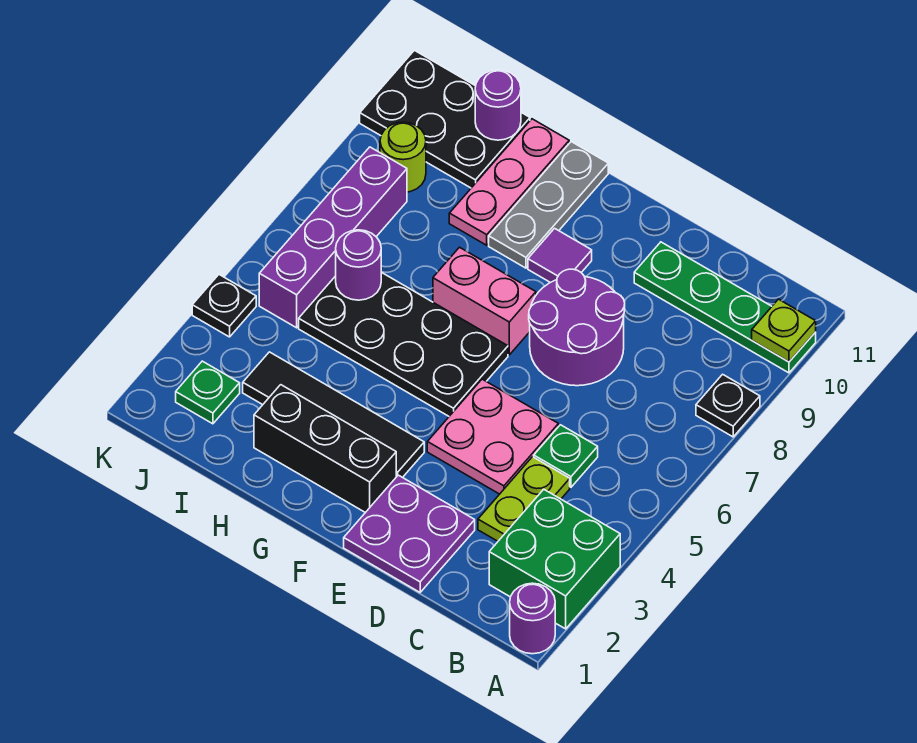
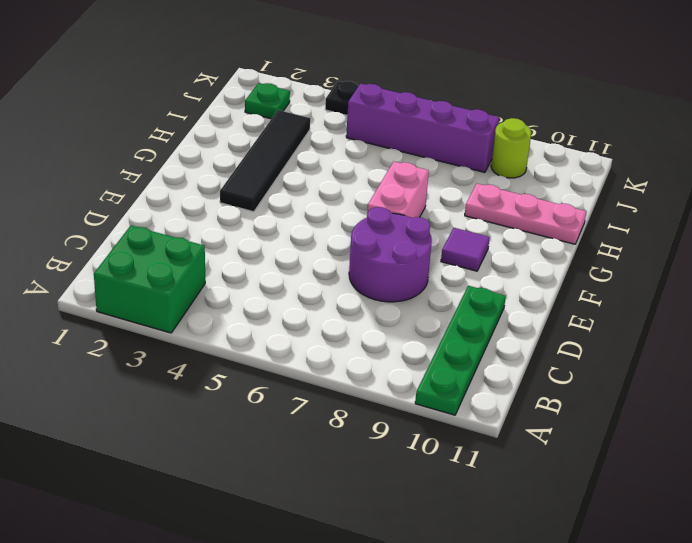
none -> purple 1x1 round brick [510,583,555,654]
none -> black 1x1 plate [696,374,760,437]
none -> lime 1x2 plate [478,457,570,541]

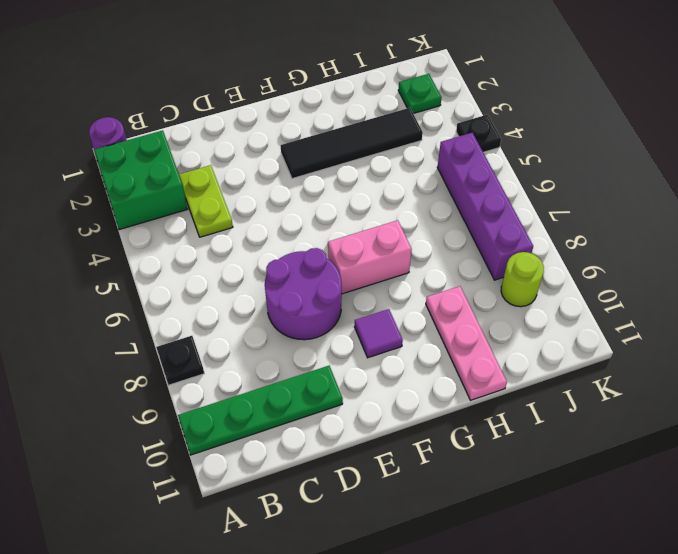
none -> green 1x1 plate [534,425,598,487]
none -> purple 2x2 plate [344,475,475,592]
none -> pink 2x2 plate [427,379,558,494]

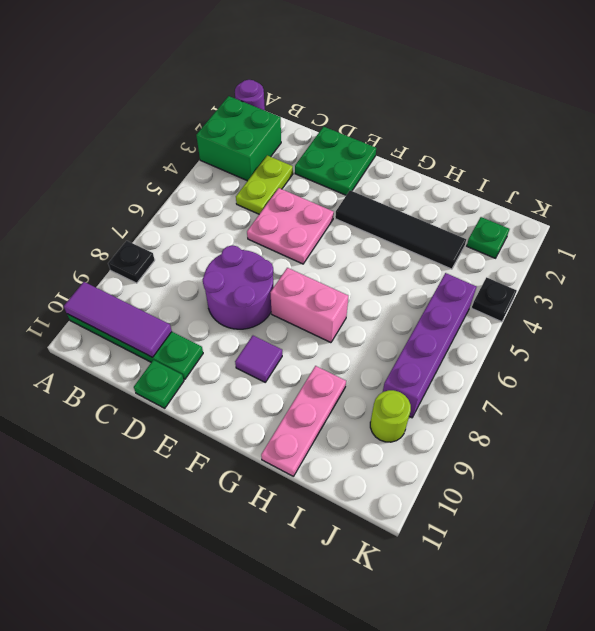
purple 1x3 tile [64,282,172,357] -> lime 1x1 plate [752,299,816,362]
green 2x2 plate [295,127,376,195] -> purple 2x2 plate [344,475,475,592]
green 1x1 plate [134,360,184,408] -> green 1x1 plate moved to [534,425,598,487]
none -> black 1x3 brick [254,385,396,513]
none -> black 2x4 plate [299,272,508,416]
none -> grey 1x3 plate [489,142,608,268]

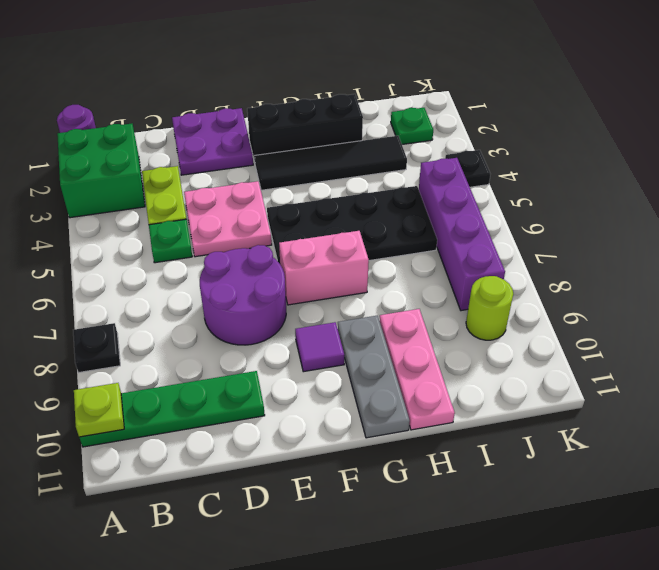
none -> black 2x3 plate [360,50,530,188]
none -> purple 1x1 round brick [336,230,381,300]
none -> purple 1x1 round brick [475,70,521,140]

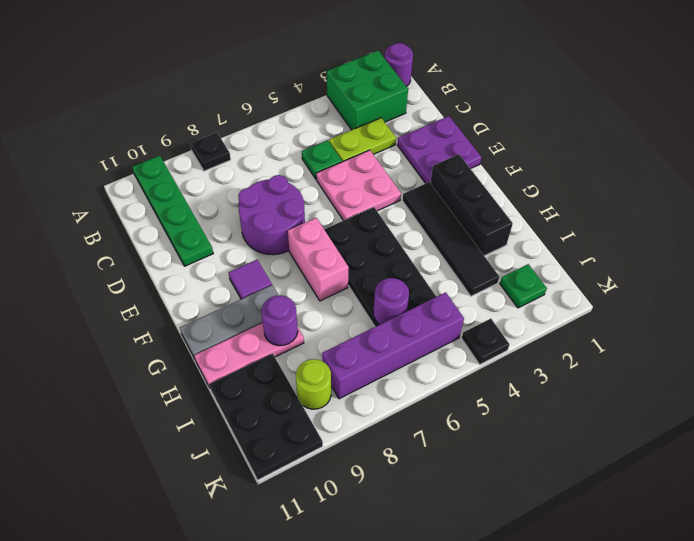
purple 1x1 round brick [262,295,298,346] -> purple 1x1 round brick moved to [475,70,521,140]
none -> lime 1x1 plate [752,299,816,362]

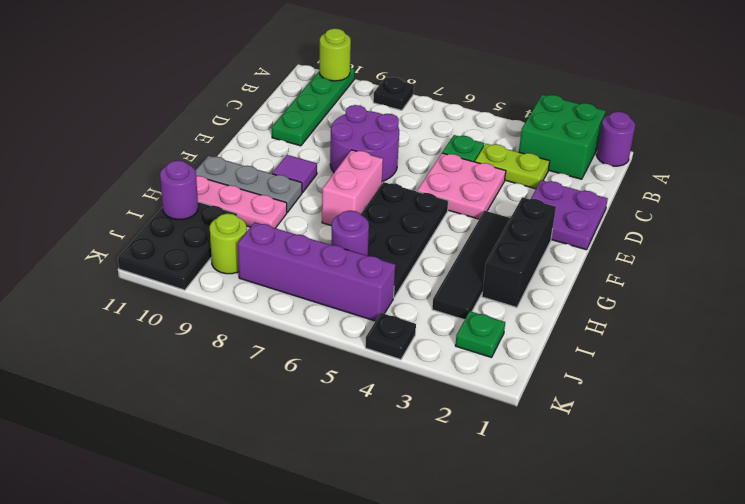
lime 1x1 round brick [320,29,351,81] -> lime 1x1 plate [752,299,816,362]

